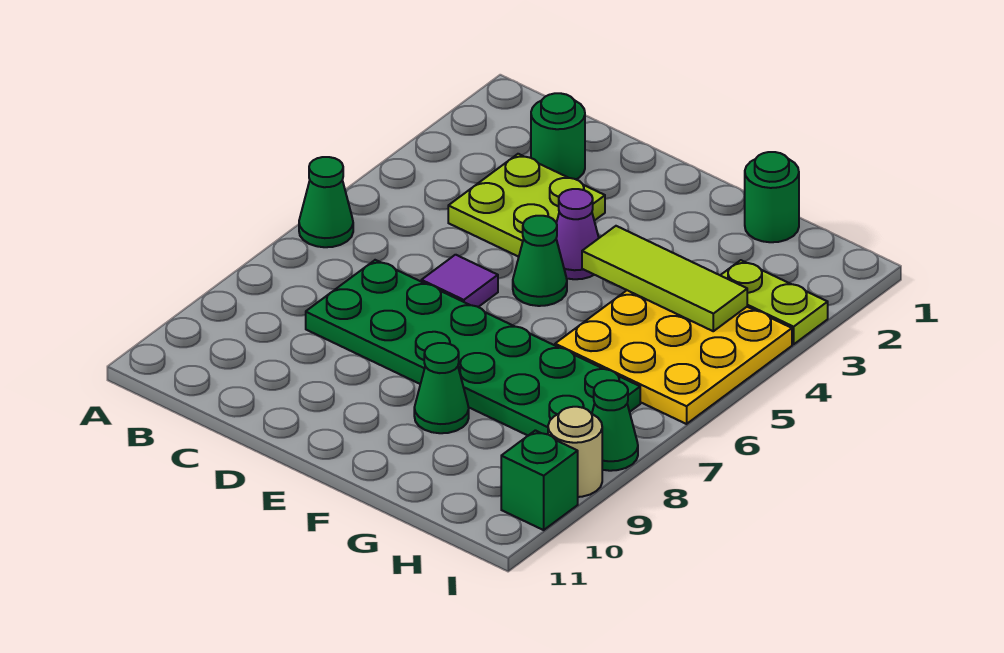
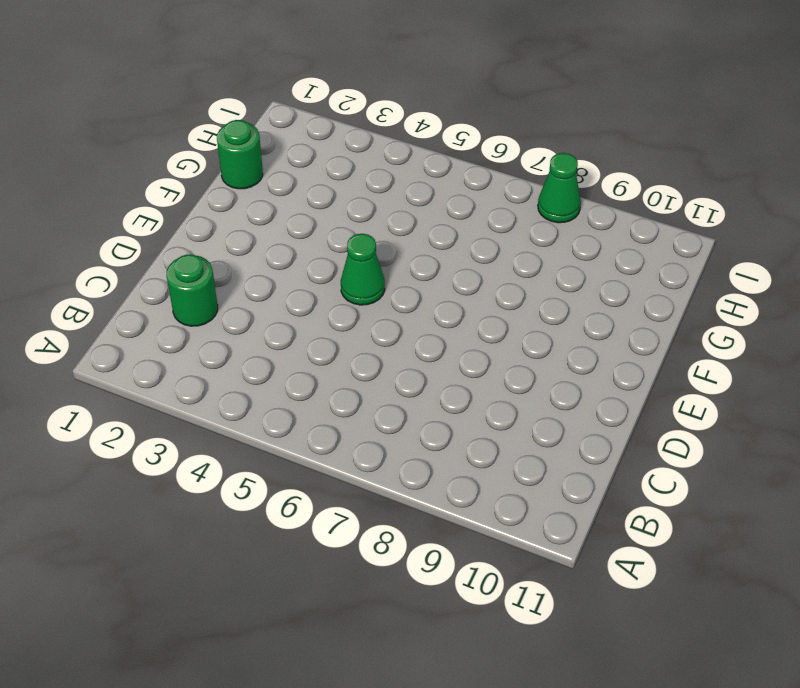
none -> green 1x1 cone [299,157,353,247]
none -> lime 2x2 plate [448,154,605,257]
none -> green 2x6 plate [306,260,640,435]

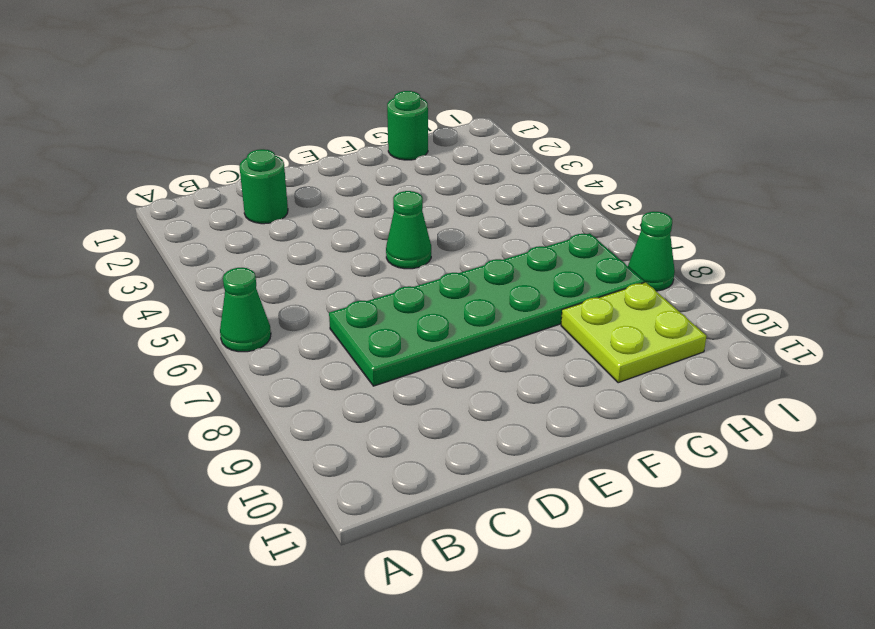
lime 2x2 plate [561,282,707,383] -> lime 2x2 plate moved to [448,154,605,257]
none -> purple 1x1 tile [421,255,498,307]
none -> purple 1x1 cone [556,189,599,279]
none -> green 1x1 cone [414,343,469,433]

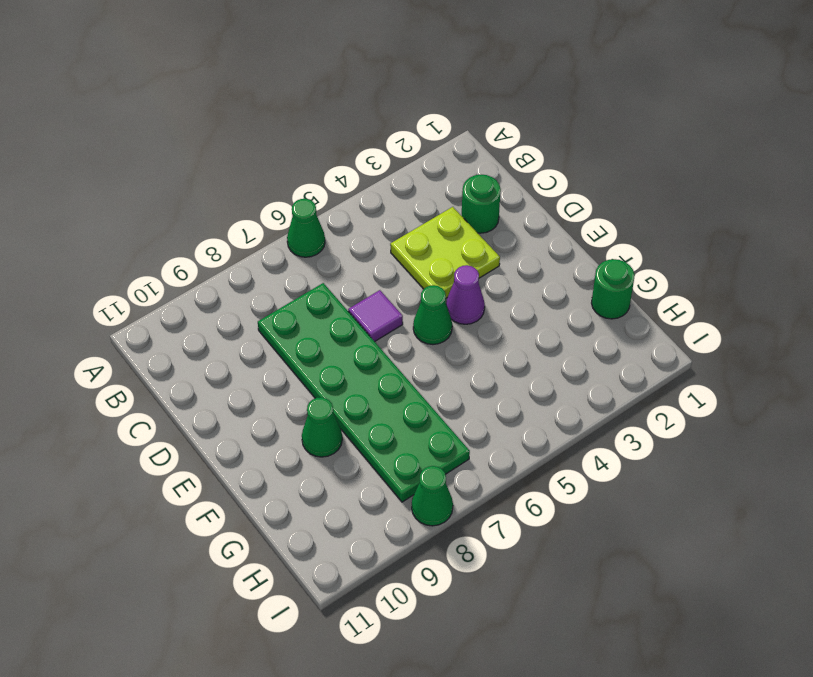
none -> yellow 3x3 plate [555,290,792,424]
none -> lime 1x2 plate [720,260,828,344]
none -> tan 1x1 round brick [548,407,602,497]

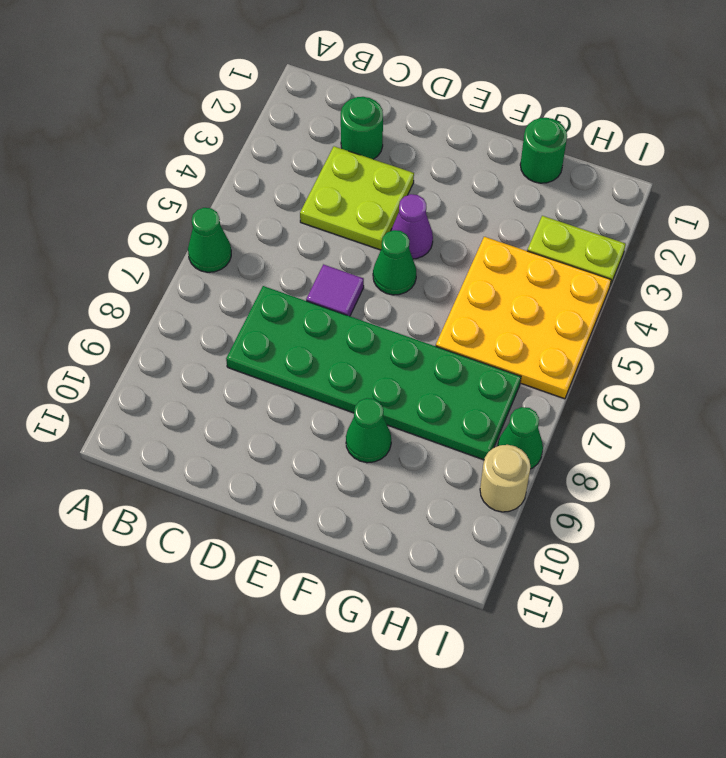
none -> green 1x1 brick [501,430,578,530]
none -> lime 1x3 tile [582,226,747,331]

